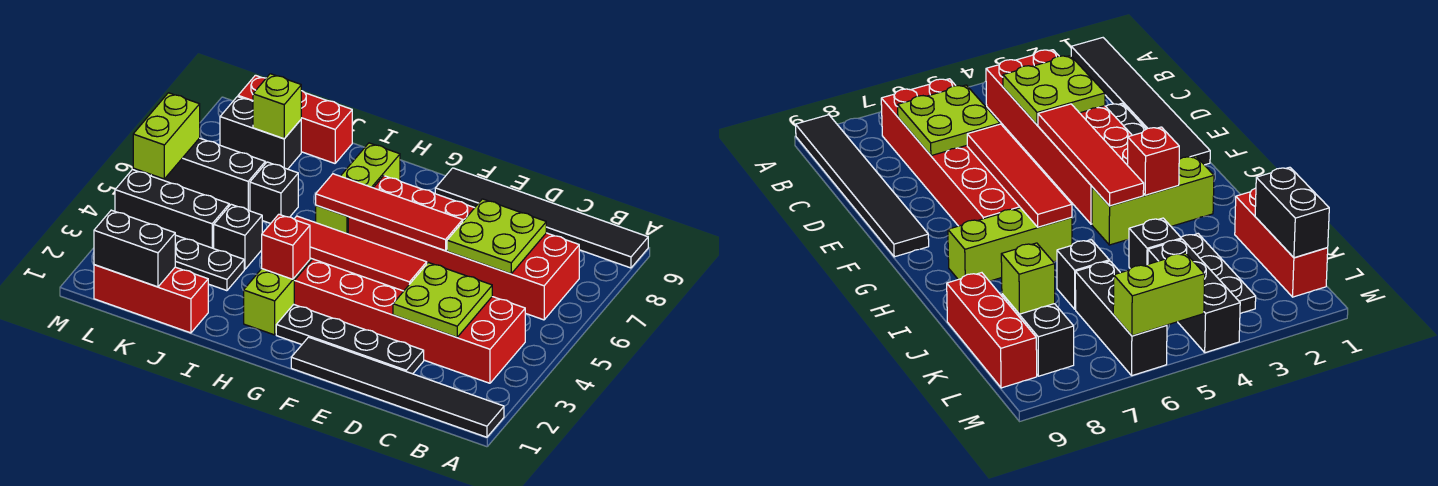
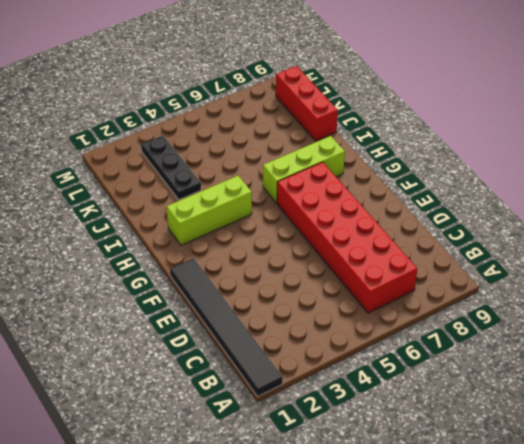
none -> black 1x6 tile [435,168,648,268]
none -> red 2x6 brick [294,259,525,383]
none -> black 1x4 plate [276,304,424,374]

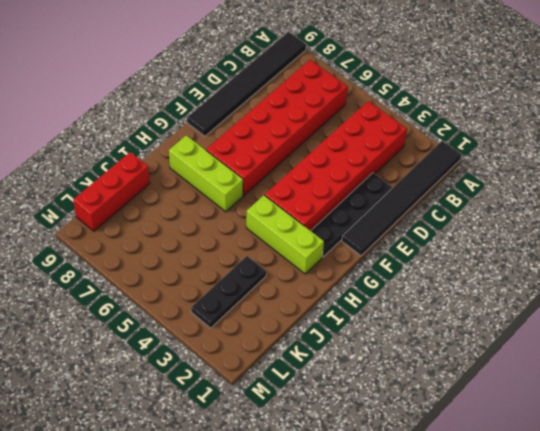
none -> red 1x3 brick [94,265,208,333]
none -> black 1x1 brick [214,204,262,269]
none -> black 1x1 brick [250,162,298,223]

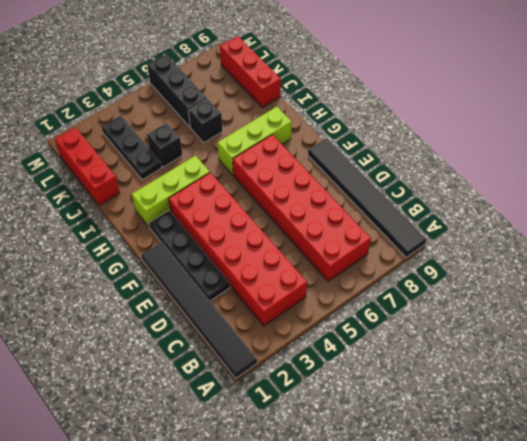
none -> black 1x3 brick [115,170,229,248]
none -> black 1x2 brick [220,97,301,169]
none -> lime 2x2 plate [393,262,492,337]

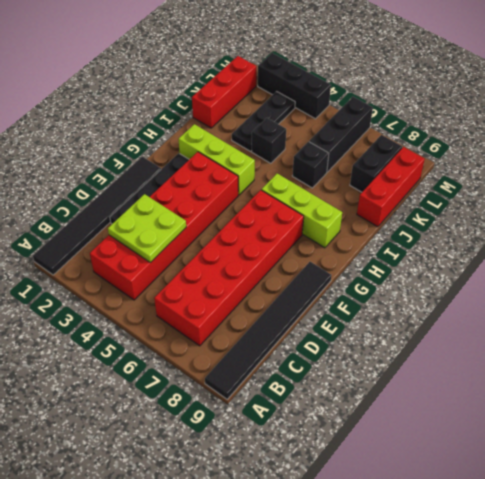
black 1x3 brick [258,53,331,119] -> black 1x3 brick turned to [115,170,229,248]
none -> lime 2x2 plate [447,199,546,274]
none -> red 1x4 tile [295,216,427,291]
none -> red 1x4 tile [316,174,463,251]

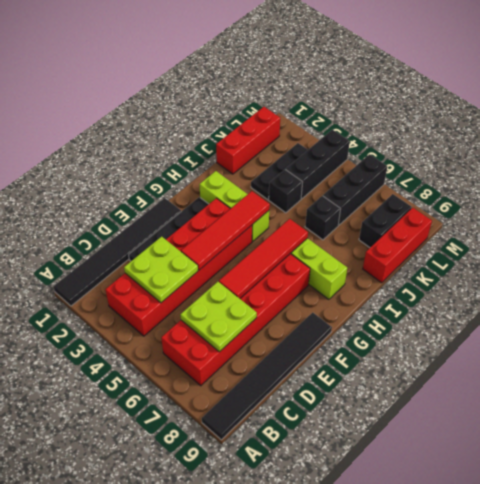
none -> red 1x1 brick [262,214,310,279]
none -> black 1x2 brick [94,210,175,287]
none -> lime 1x1 brick [253,74,301,139]

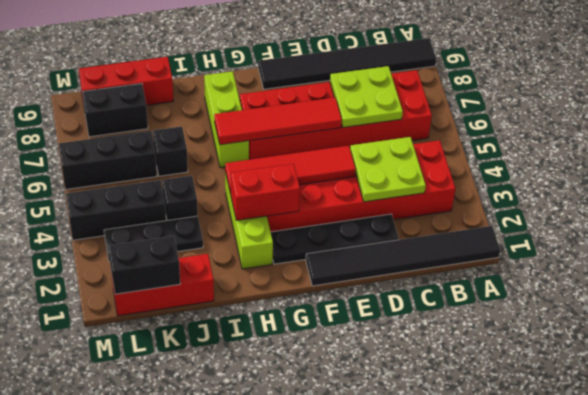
red 1x2 brick [231,164,300,220] -> red 1x1 brick [262,214,310,279]
none -> lime 1x1 brick [253,74,301,139]
none -> lime 1x2 brick [133,93,200,179]

